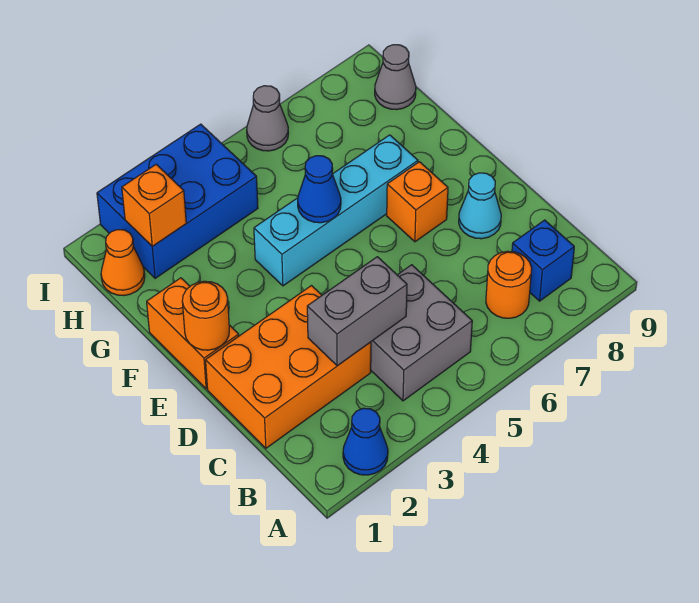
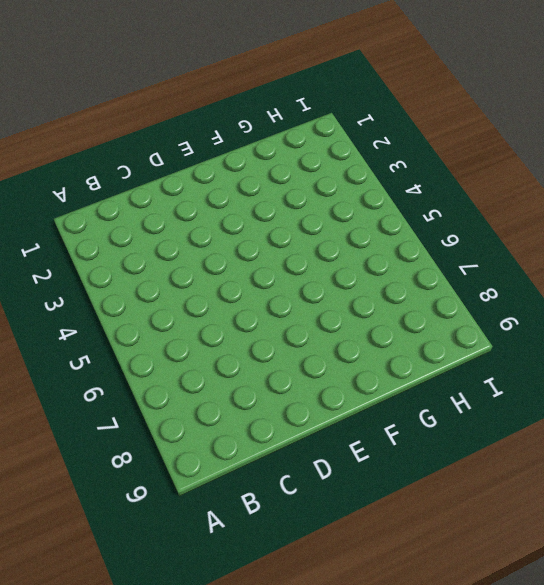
none -> blue 1x1 cone [343,408,388,475]
none -> grey 2x2 brick [371,265,472,401]
none -> orange 1x1 round brick [486,251,532,318]

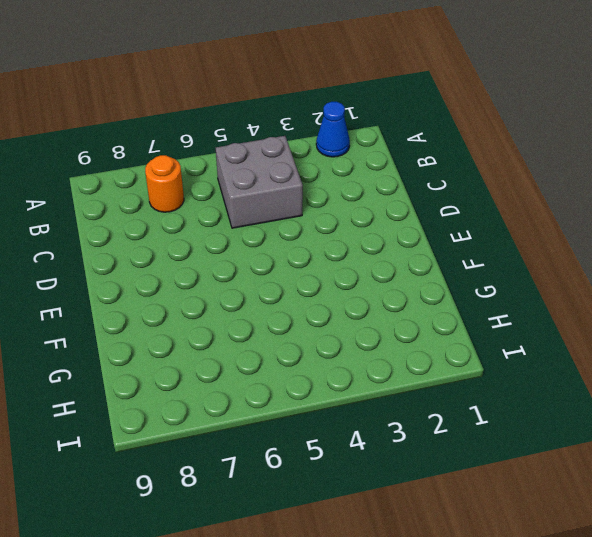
none -> blue 1x1 brick [512,220,574,301]
none -> orange 2x3 brick [206,286,371,448]
none -> cyan 1x1 cone [459,173,501,239]

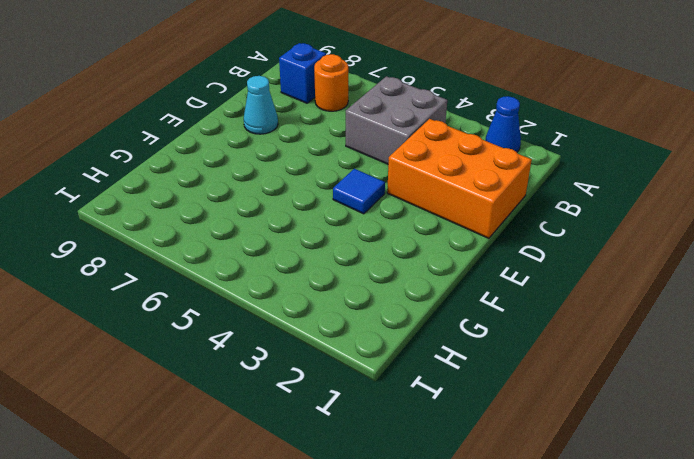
blue 1x1 tile [333,169,385,214] -> none
none -> orange 1x2 brick [147,278,239,389]
none -> orange 1x1 brick [387,162,448,242]
none -> cyan 1x4 brick [254,135,418,286]

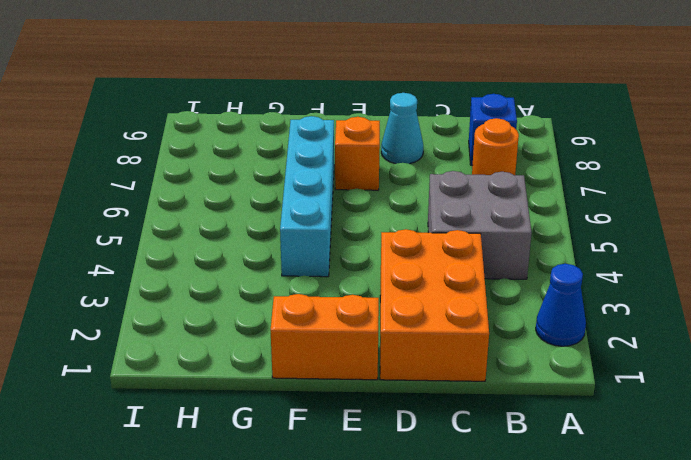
none -> orange 1x1 cone [101,230,145,295]
none -> blue 2x3 brick [97,124,258,278]
none -> grey 1x1 cone [375,45,416,110]

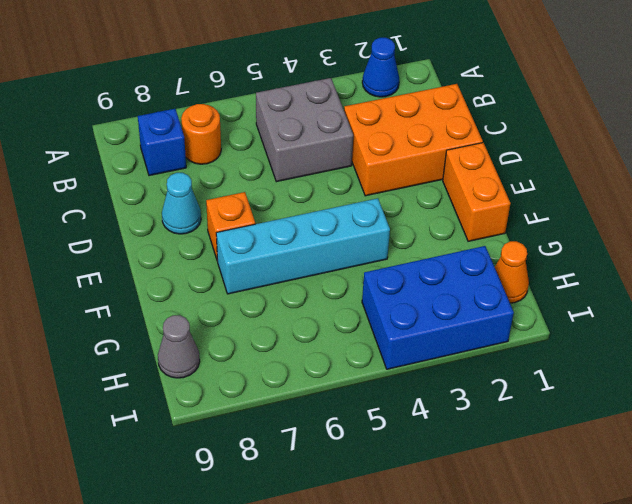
none -> grey 1x1 cone [247,86,288,151]
none -> grey 1x2 brick [307,257,407,366]
none -> orange 1x1 round brick [182,281,229,350]

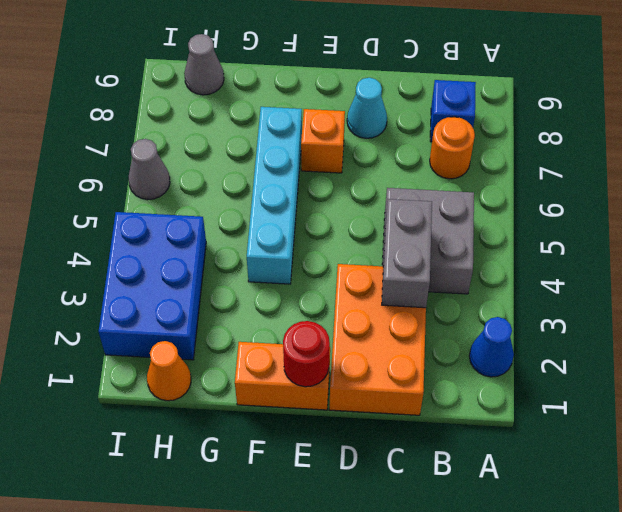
red 1x1 round brick [283,321,330,387] -> orange 1x1 round brick [182,281,229,350]
none -> blue 1x1 cone [298,156,341,223]
none -> orange 1x1 brick [122,164,186,246]

